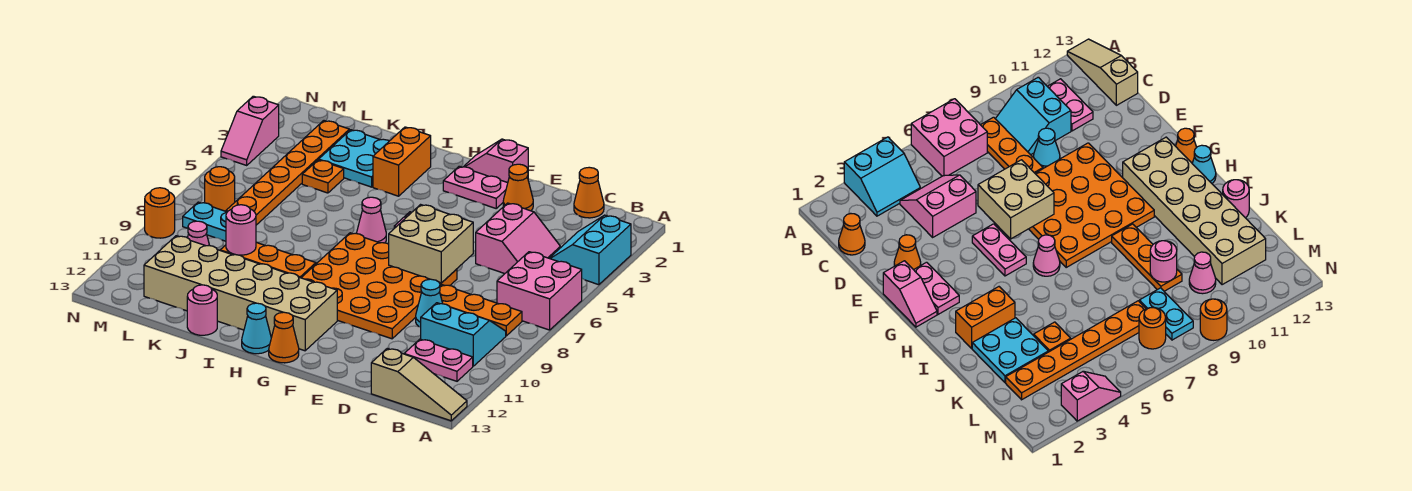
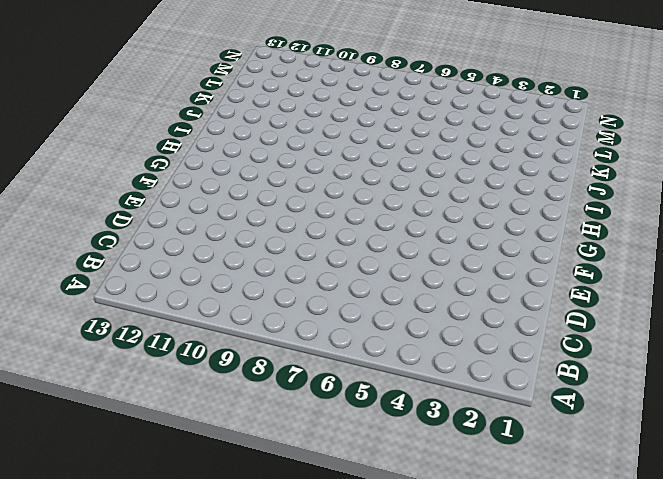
none -> cyan 2x2 slope [549,215,631,285]
none -> pink 2x2 brick [497,252,582,330]
none -> tan 1x3 slope [371,349,467,421]
none -> orange 1x3 plate [440,285,522,336]

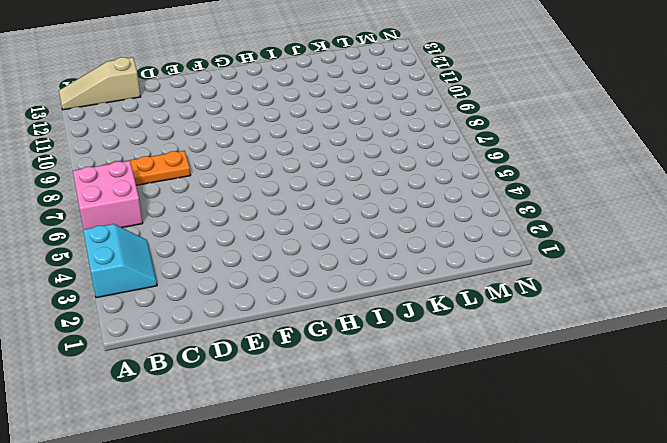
none -> cyan 2x2 slope [421,303,506,366]
none -> pink 1x2 plate [405,339,473,381]
none -> orange 1x1 cone [574,167,604,218]
none -> pink 2x2 slope [476,203,560,274]

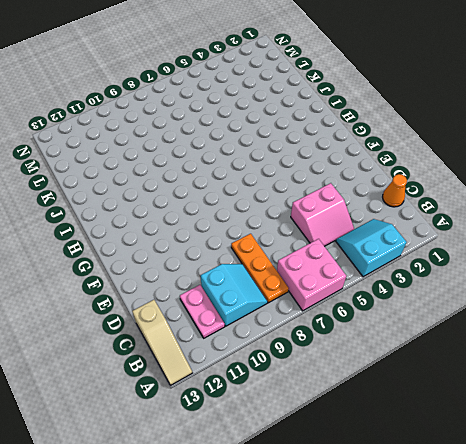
none -> cyan 1x1 cone [416,279,443,328]
none -> orange 1x1 cone [503,164,533,211]
none -> orange 4x4 plate [301,233,457,339]
none -> pink 1x2 slope [464,139,528,183]

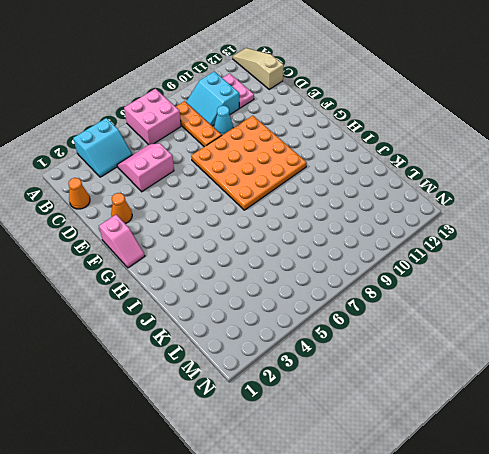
none -> pink 1x2 plate [443,166,508,208]
none -> pink 1x2 plate [972,224,1026,276]
none -> tan 2x6 brick [144,236,337,351]
none -> orange 1x1 cone [269,312,299,363]

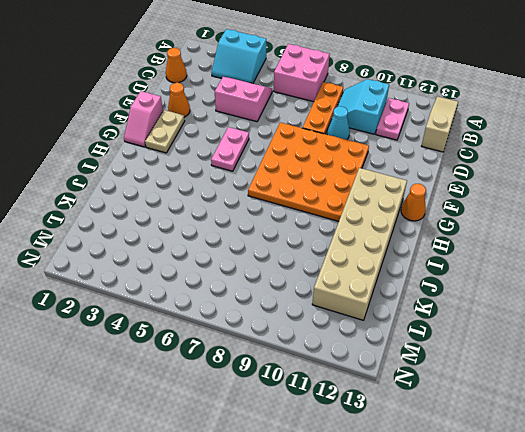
tan 1x2 plate [145,110,185,153] -> pink 1x2 plate [443,166,508,208]
none -> pink 1x1 cone [357,197,386,243]
none -> cyan 1x1 cone [242,303,271,354]
none -> orange 1x2 brick [373,127,431,196]
none -> orange 1x3 plate [220,242,316,278]

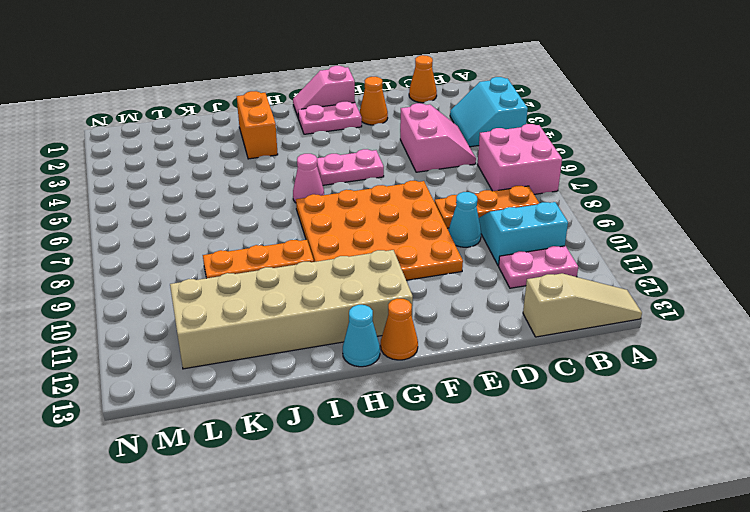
none -> cyan 2x2 plate [319,130,389,187]
none -> pink 1x1 round brick [187,285,217,335]
none -> orange 1x1 plate [302,160,344,193]
none -> orange 1x6 plate [226,121,349,225]

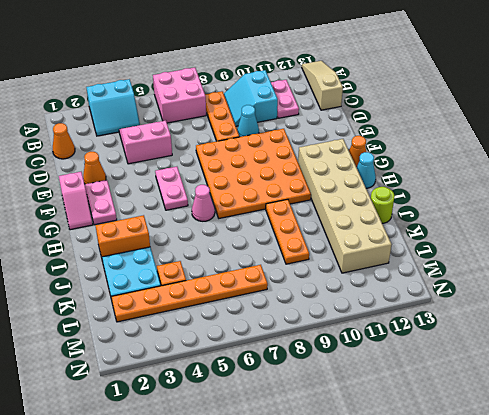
lime 1x1 round brick [371,187,395,223] -> pink 1x1 round brick [187,285,217,335]
none -> cyan 1x2 plate [183,202,227,241]
none -> pink 1x1 cone [188,221,210,246]
none -> orange 1x1 round brick [205,167,235,211]
none -> pink 1x2 slope [221,96,279,165]

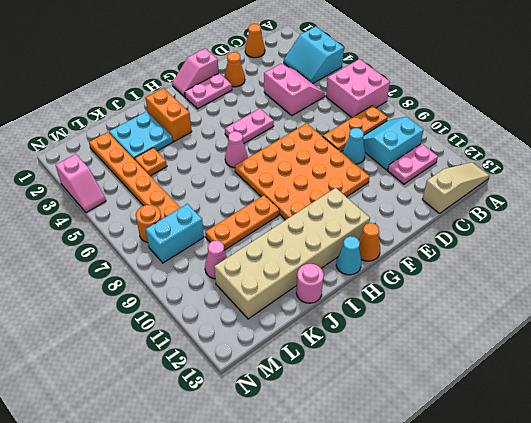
cyan 1x2 brick [146,204,204,263] -> cyan 1x2 plate [183,202,227,241]
none -> orange 1x1 round brick [145,188,175,238]
none -> tan 2x2 brick [389,205,473,283]
none -> pink 1x1 round brick [226,205,256,255]

